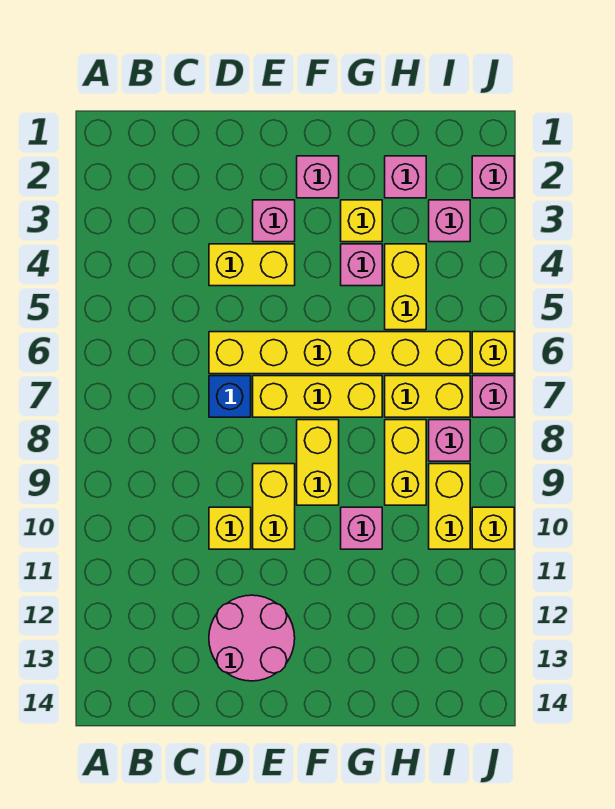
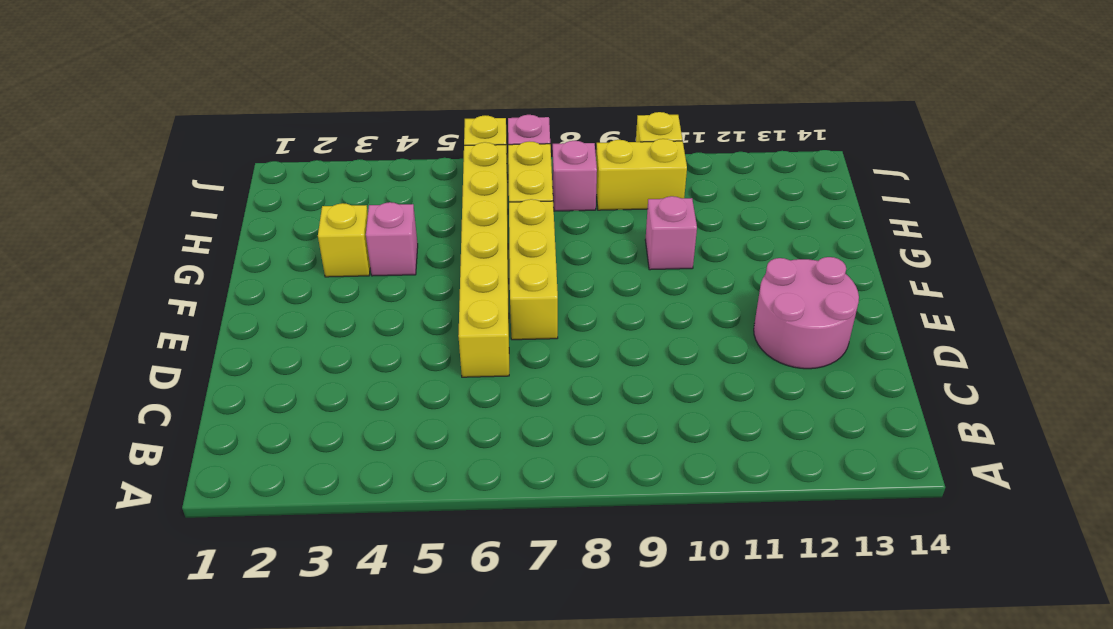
none -> yellow 1x2 brick [209,244,295,286]
none -> blue 1x1 brick [209,376,251,417]
none -> yellow 1x1 brick [209,507,251,549]

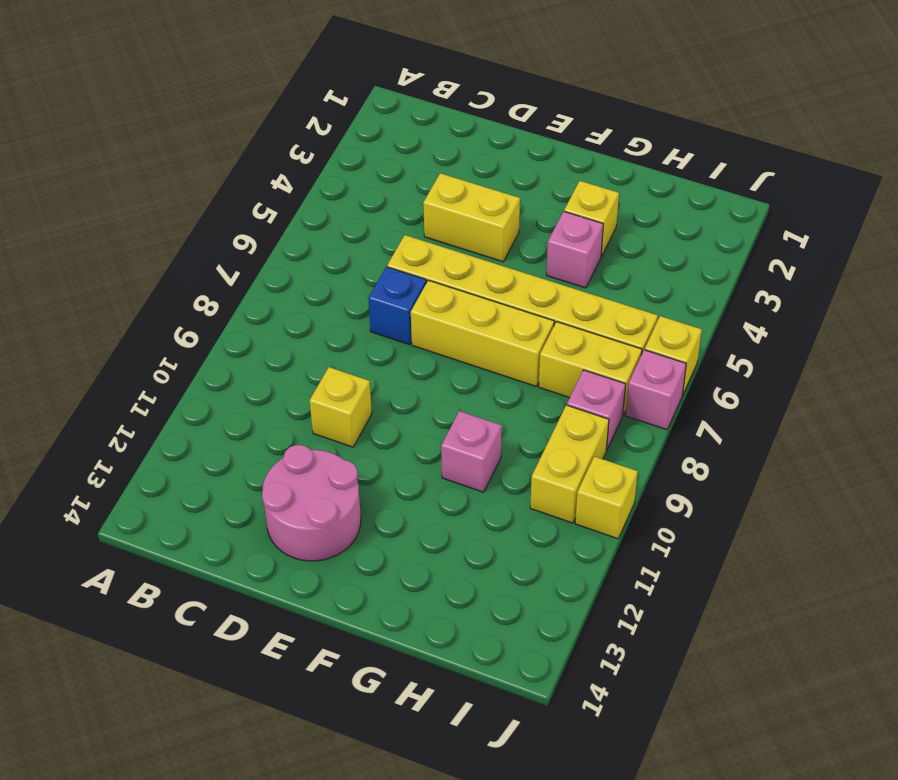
none -> pink 1x1 brick [253,200,295,242]
none -> yellow 1x2 brick [253,464,295,549]
none -> pink 1x1 brick [297,156,339,198]

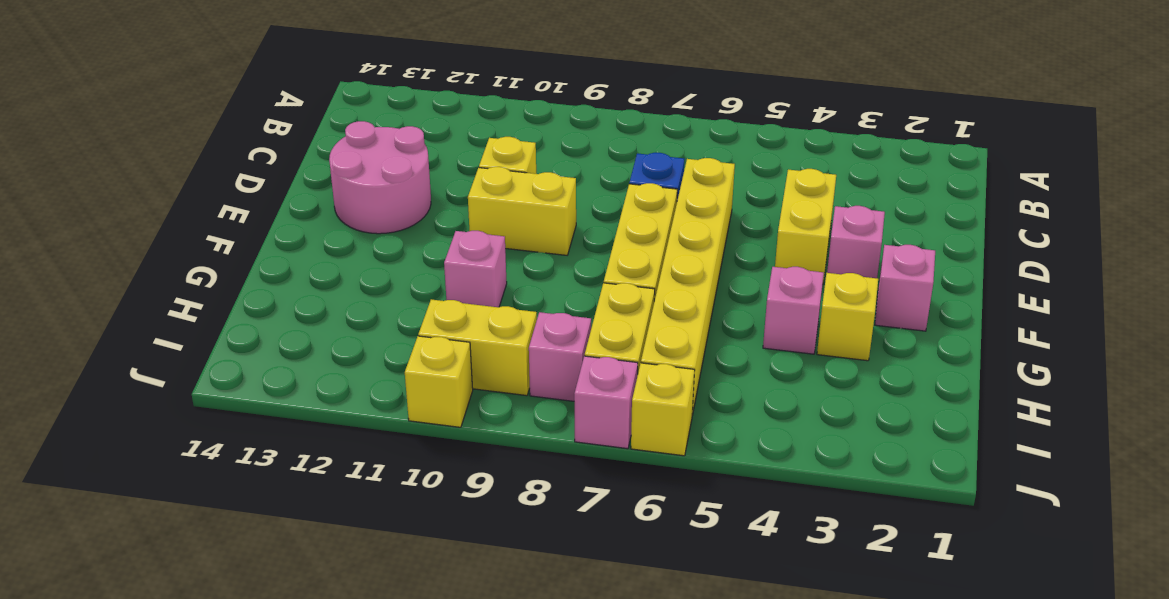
none -> yellow 1x2 brick [297,420,339,505]
none -> pink 1x1 brick [385,156,426,198]
none -> yellow 1x2 brick [385,244,426,330]

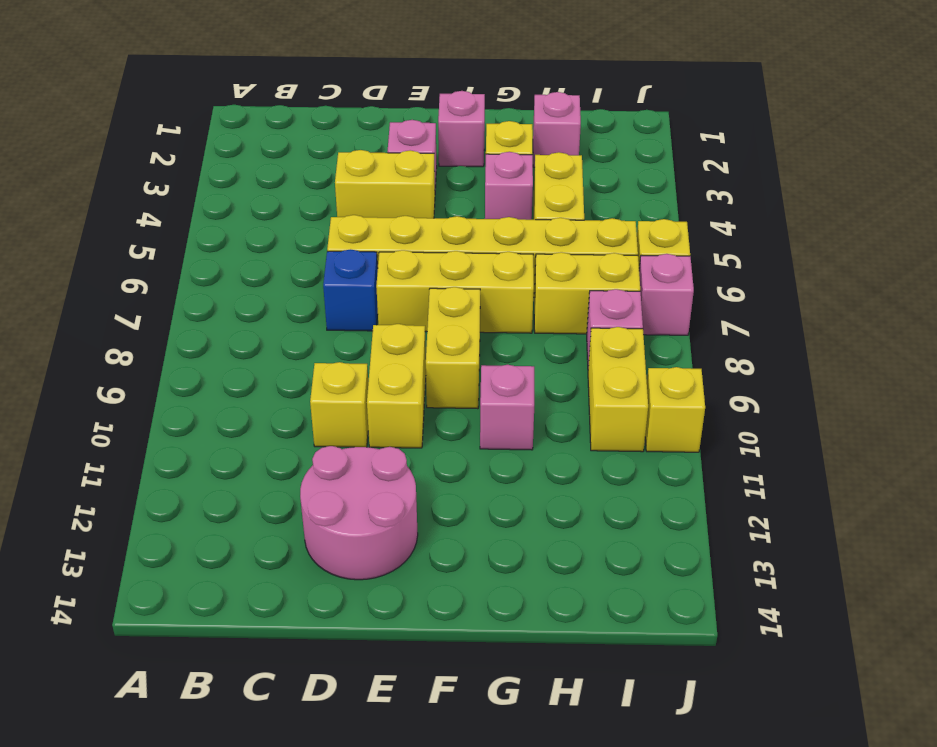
none -> yellow 1x2 brick [385,420,426,505]
none -> pink 1x1 brick [429,200,470,242]
none -> pink 1x1 brick [472,156,514,198]

